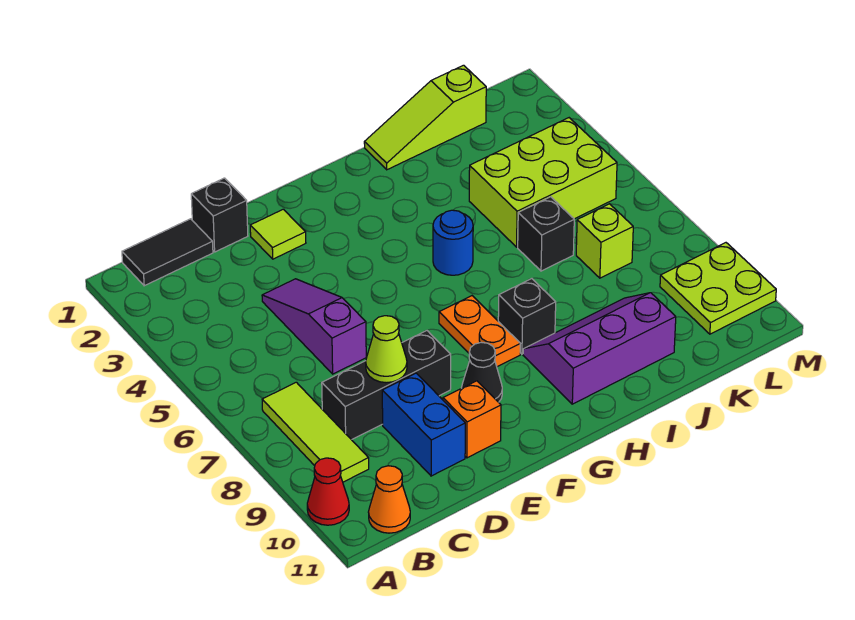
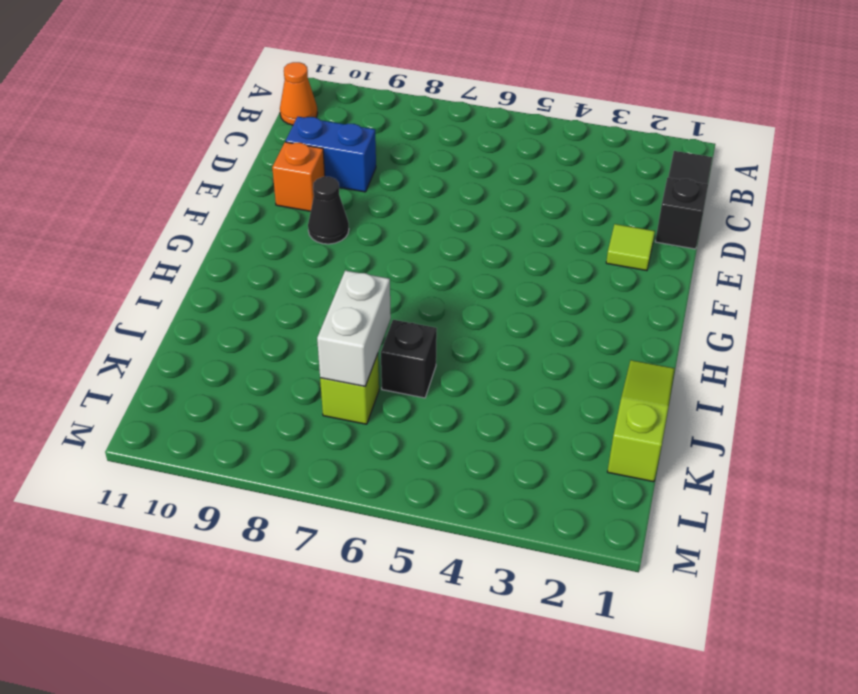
white 1x2 brick [317,271,391,386] -> none
none -> red 1x1 cone [307,458,349,525]
none -> lime 1x3 tile [262,382,369,482]
none -> black 1x3 brick [322,330,451,440]

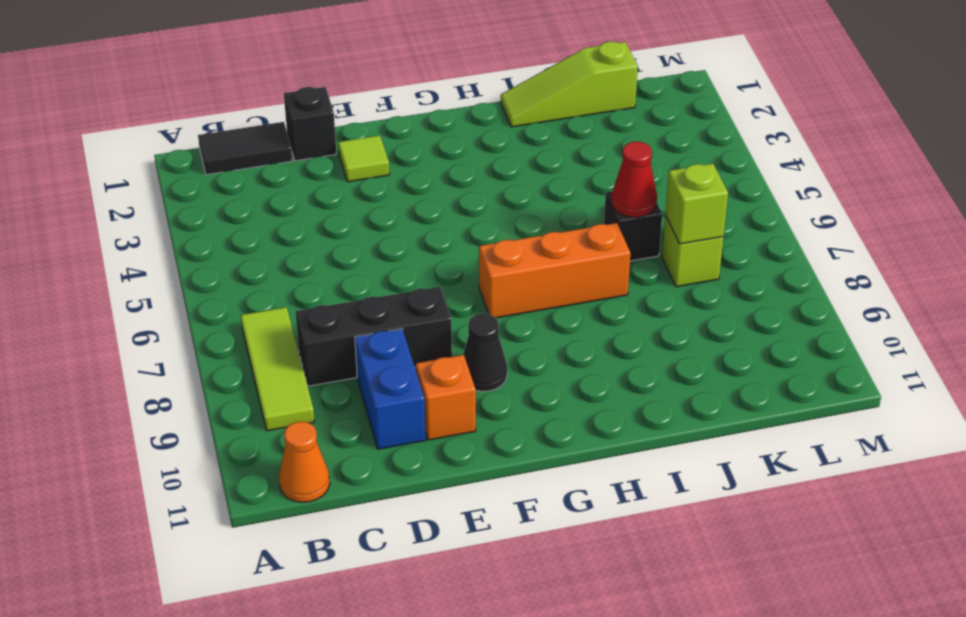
orange 1x3 brick [479,223,630,318] -> orange 1x2 plate [439,296,520,367]
red 1x1 cone [611,142,657,217] -> red 1x1 cone moved to [307,458,349,525]
lime 1x1 brick [665,164,728,244] -> none
none -> purple 1x3 slope [262,279,366,374]
none -> blue 1x1 round brick [433,210,473,275]
none -> black 1x1 brick [498,279,556,354]

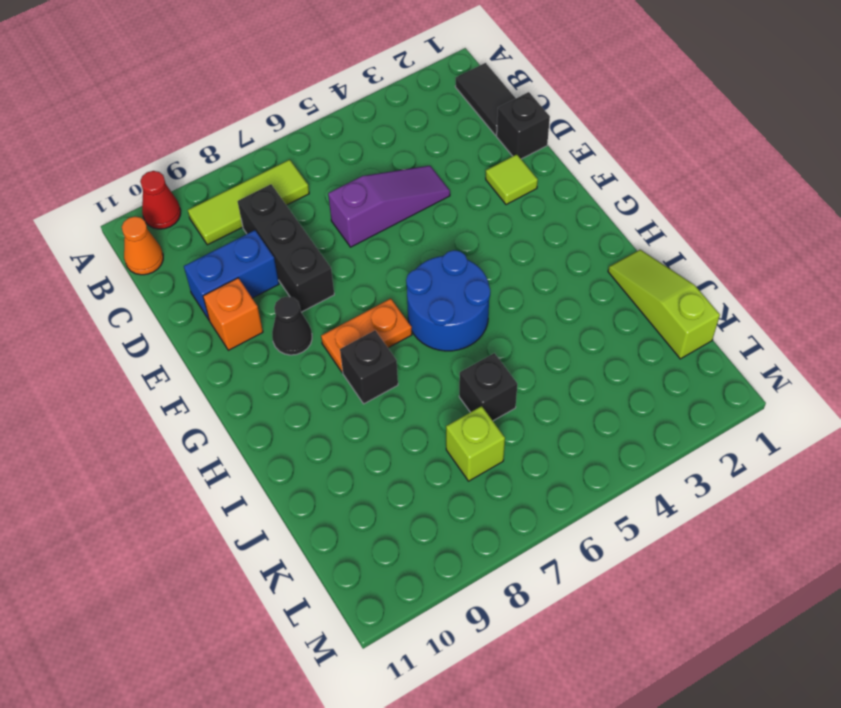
blue 2x2 round brick [406,250,490,351] -> blue 1x1 round brick [433,210,473,275]
none -> purple 2x3 slope [523,293,676,404]
none -> lime 2x3 brick [469,118,617,247]
none -> lime 2x2 plate [660,243,776,334]

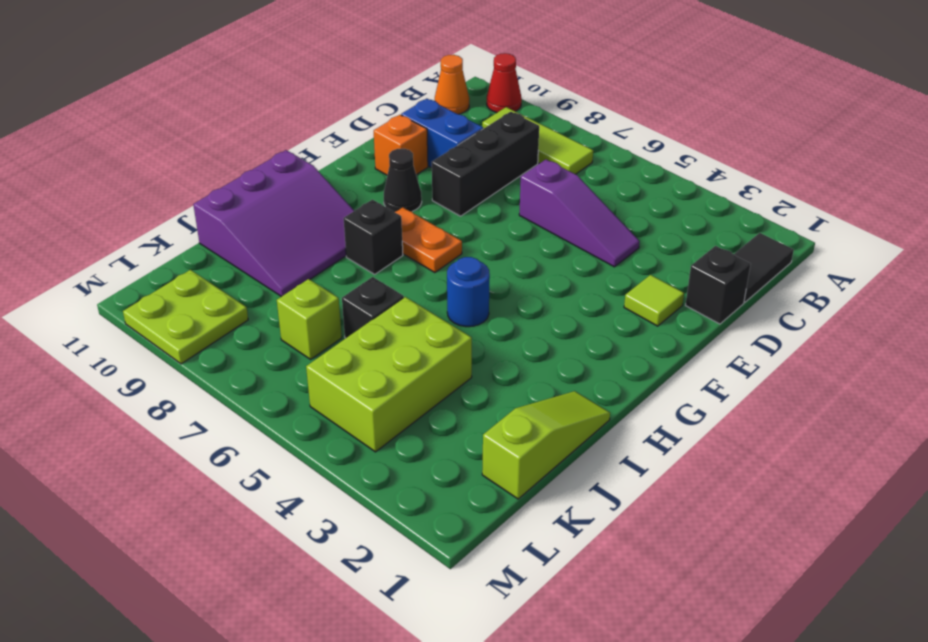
purple 3x3 slope [193,150,354,297] -> purple 2x3 slope [523,293,676,404]
none -> lime 1x1 cone [366,316,407,383]

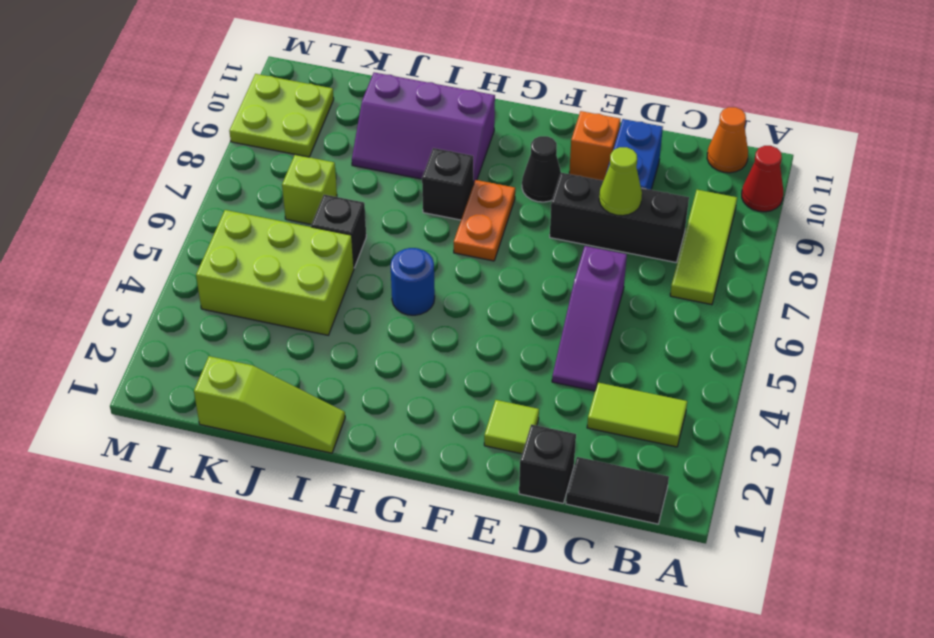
lime 1x2 tile [587,383,687,447] -> none

